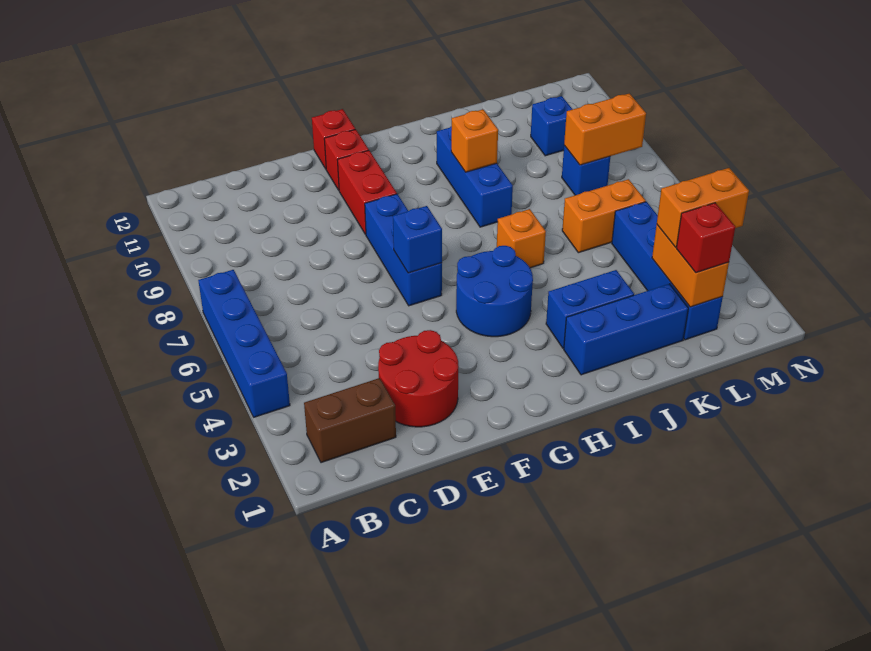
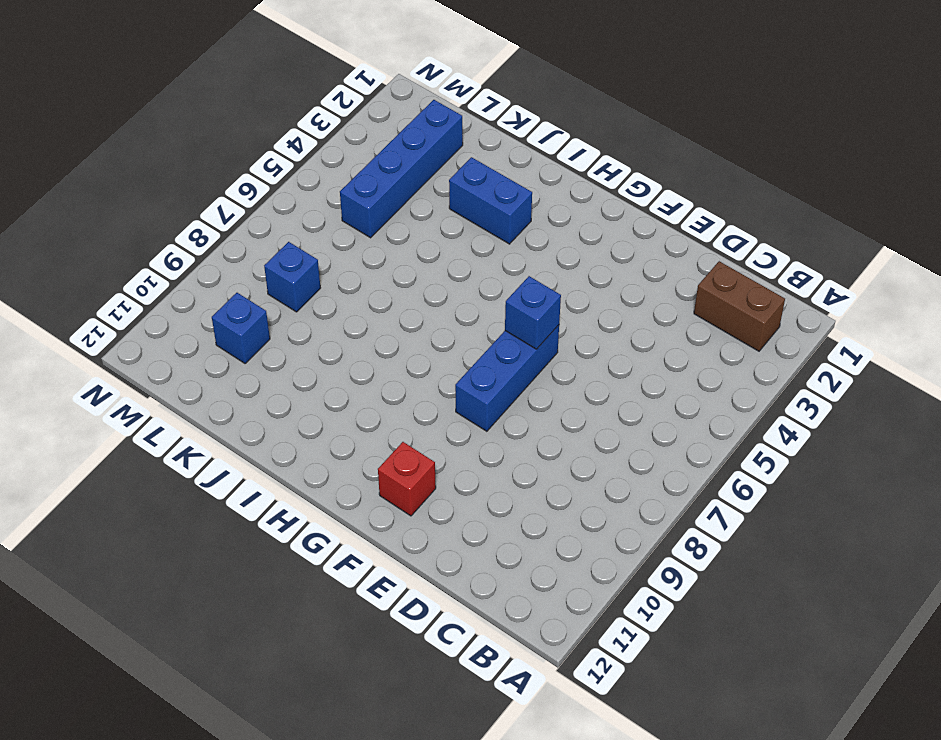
none -> blue 1x4 brick [198,270,290,417]
none -> red 2x2 round brick [378,330,459,427]
none -> red 1x2 brick [338,150,397,235]

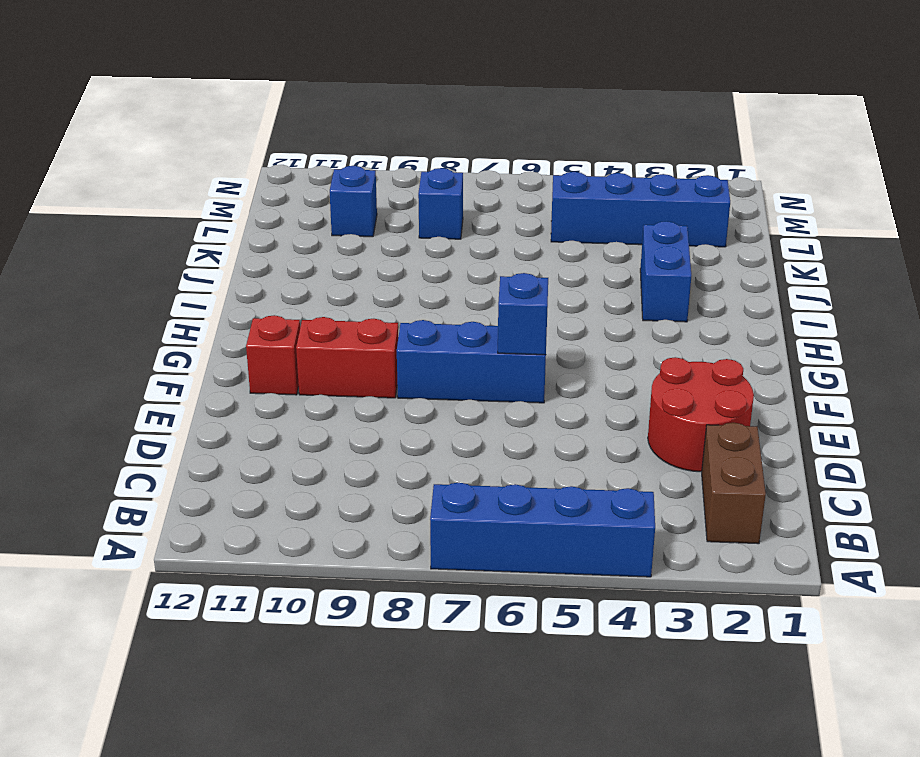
none -> red 1x1 brick [312,109,355,169]
none -> blue 2x2 round brick [456,246,533,337]
none -> blue 1x3 brick [564,284,688,375]

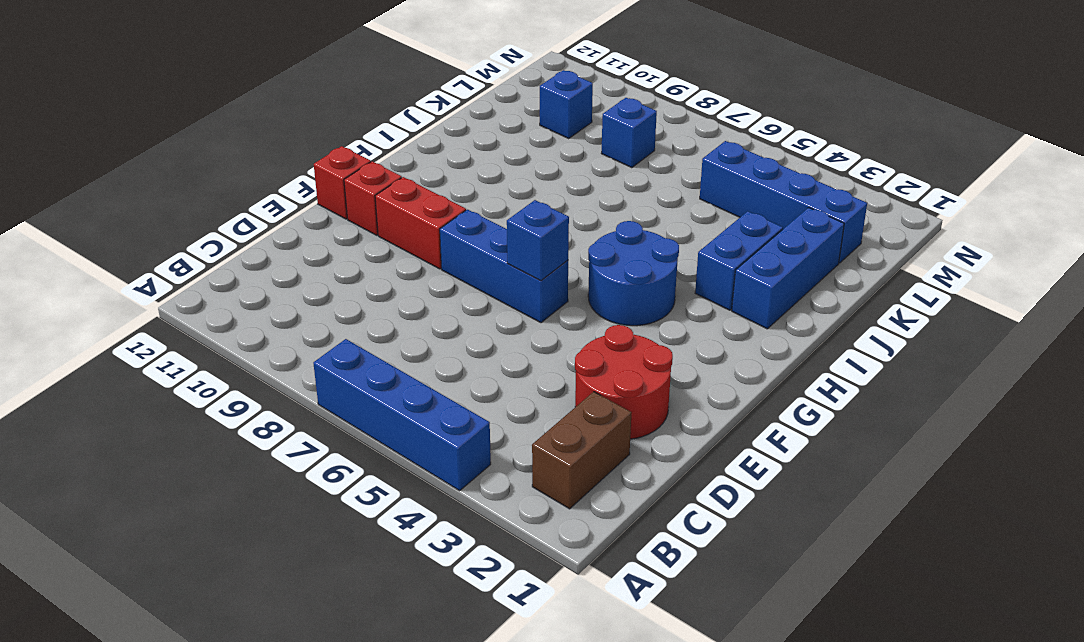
none -> orange 1x1 brick [497,209,546,268]
none -> blue 1x3 brick [437,126,513,227]
none -> orange 1x2 brick [562,179,646,253]

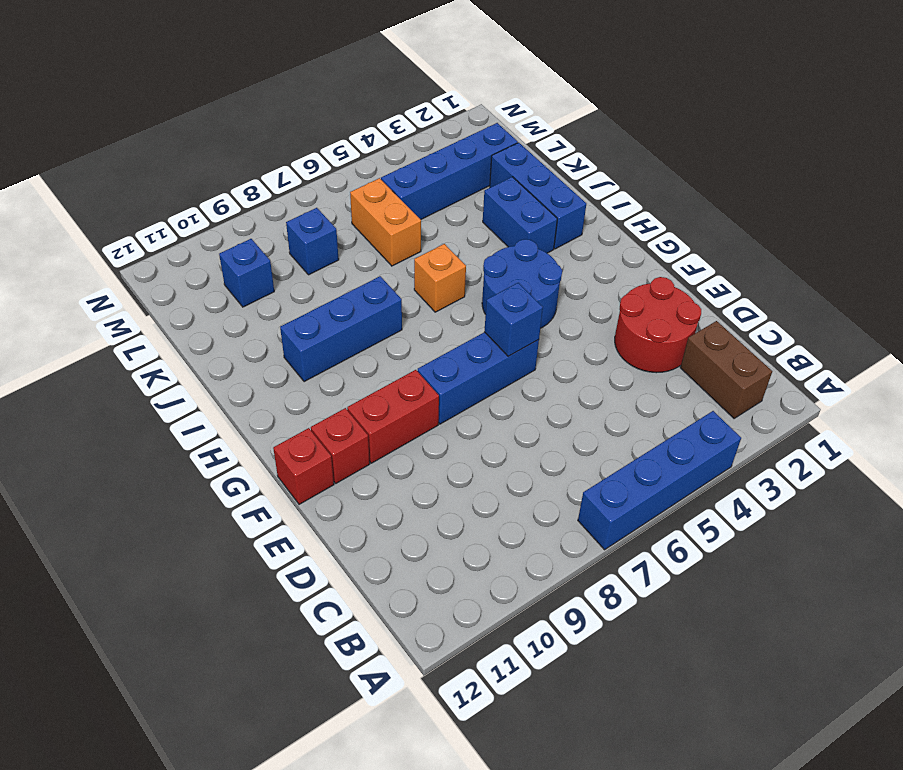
none -> orange 1x1 brick [451,110,498,172]
none -> orange 1x2 brick [652,225,729,307]
none -> orange 1x2 brick [564,93,646,165]

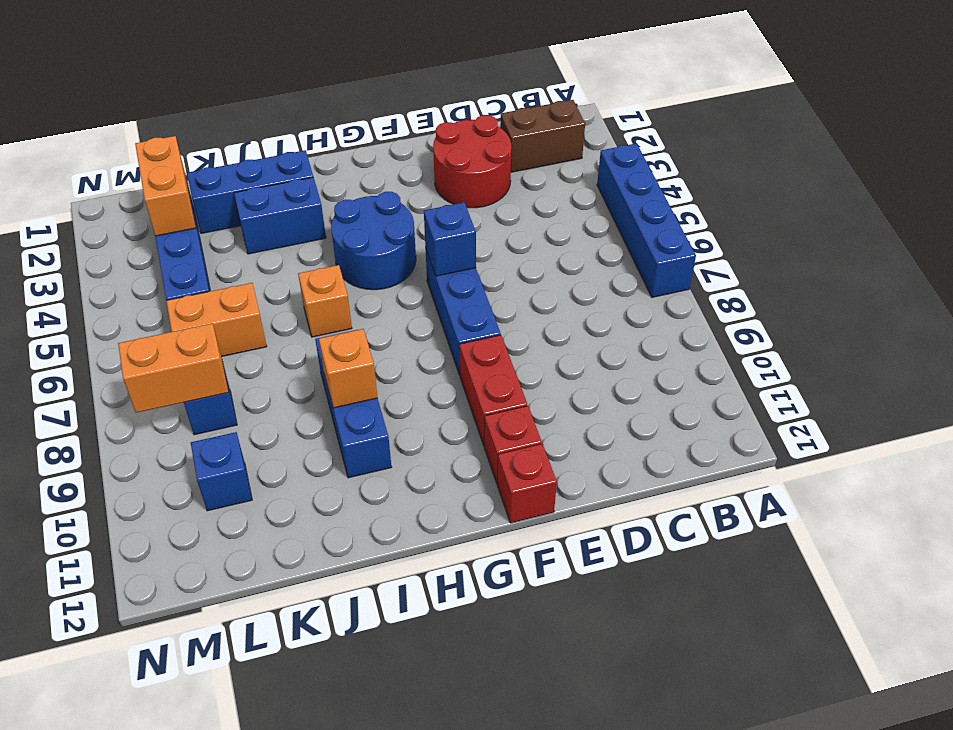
none -> red 1x1 brick [676,203,735,273]
none -> orange 1x2 brick [657,168,749,247]

